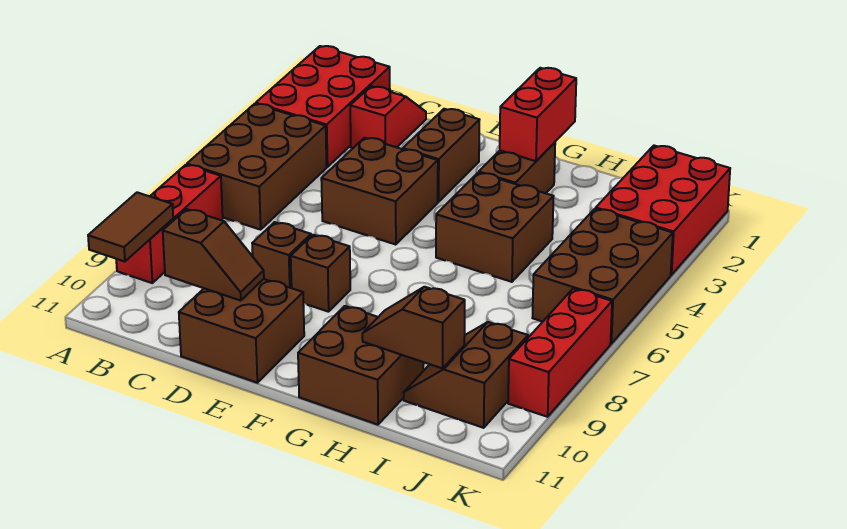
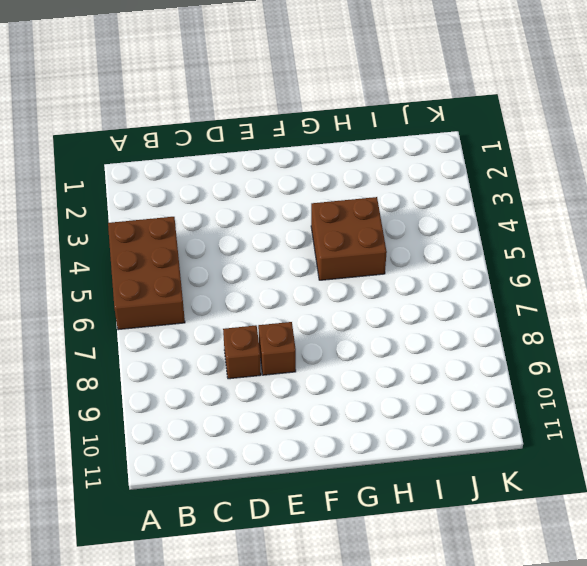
none -> red 2x3 brick [256,46,390,167]
none -> red 1x3 brick [116,165,223,283]
none -> red 1x2 slope [350,86,426,148]

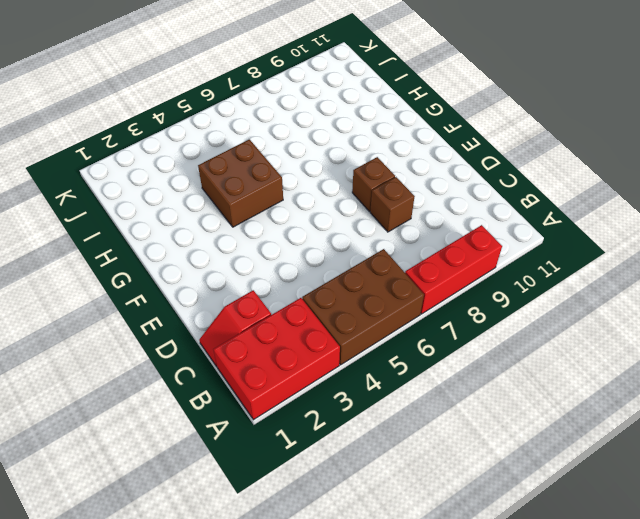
none -> brown 2x2 brick [321,138,438,245]
none -> brown 2x2 brick [179,279,304,383]
none -> brown 1x2 brick [403,109,479,202]

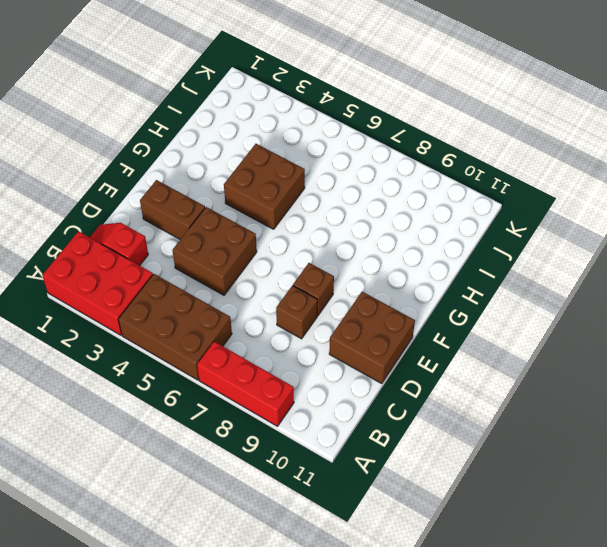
none -> brown 1x2 brick [479,142,555,193]
none -> brown 2x2 brick [298,306,423,425]
none -> brown 2x2 slope [404,322,528,428]

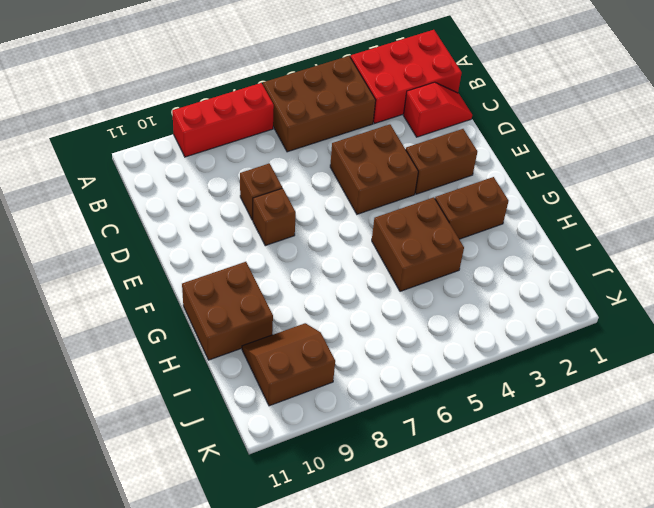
none -> brown 2x2 brick [179,279,304,383]
none -> red 2x3 brick [596,146,730,275]
none -> brown 2x3 brick [532,209,673,344]

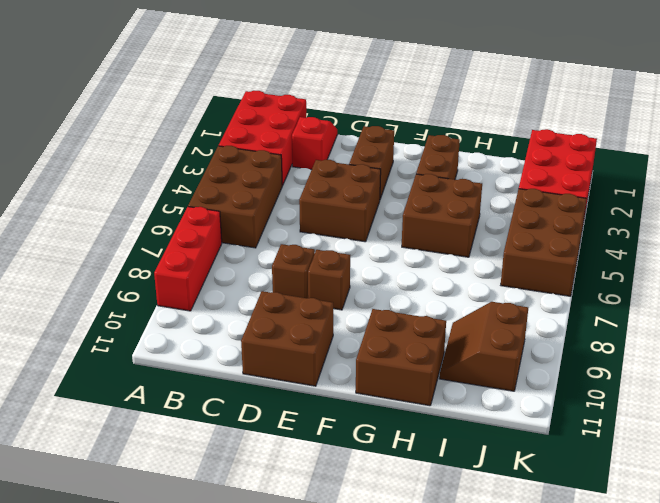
none -> red 1x3 brick [508,289,612,417]
none -> brown 1x2 tile [88,192,173,262]
none -> brown 1x2 slope [163,209,264,301]

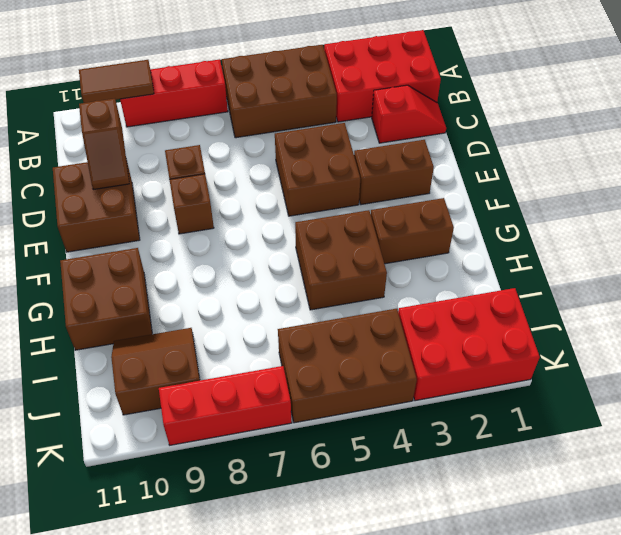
none -> red 1x2 brick [500,68,576,161]
none -> brown 1x2 slope [362,287,465,368]

